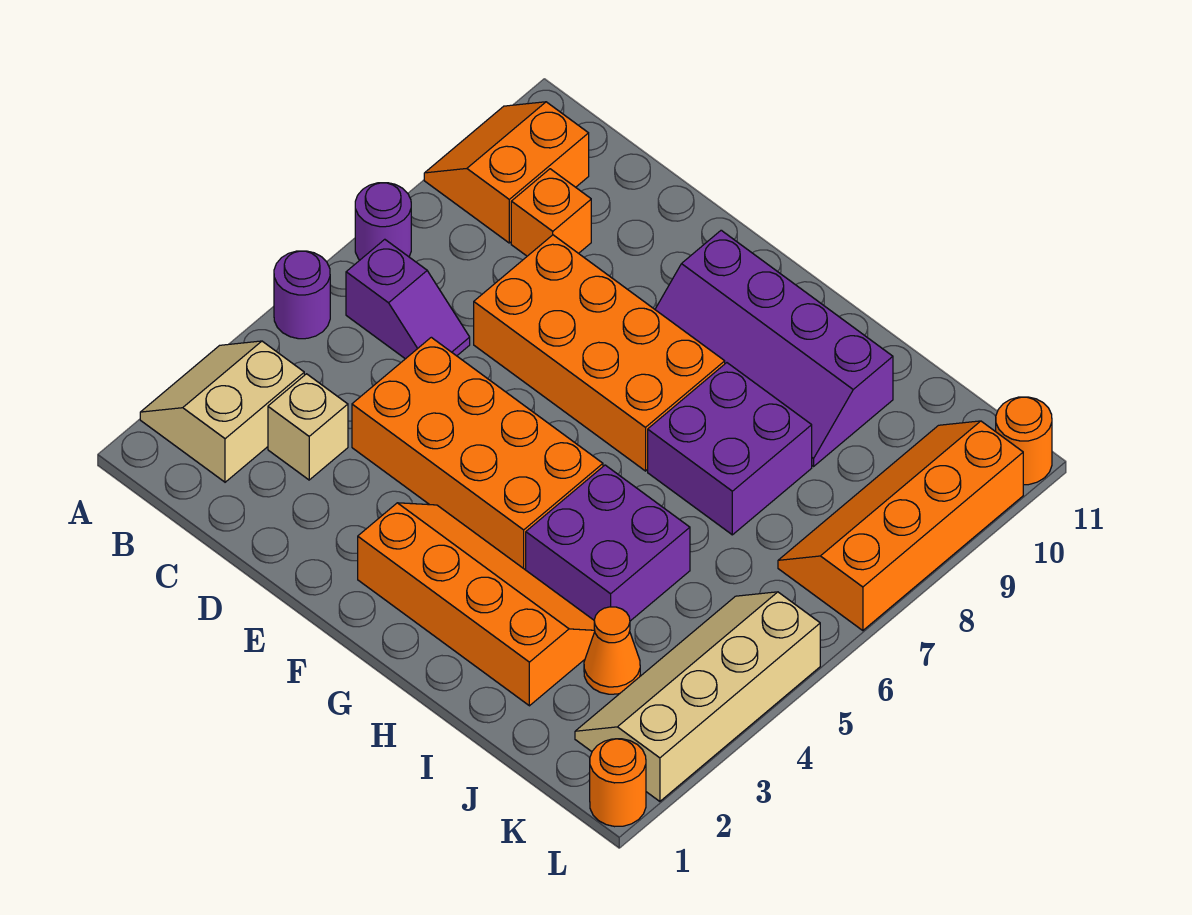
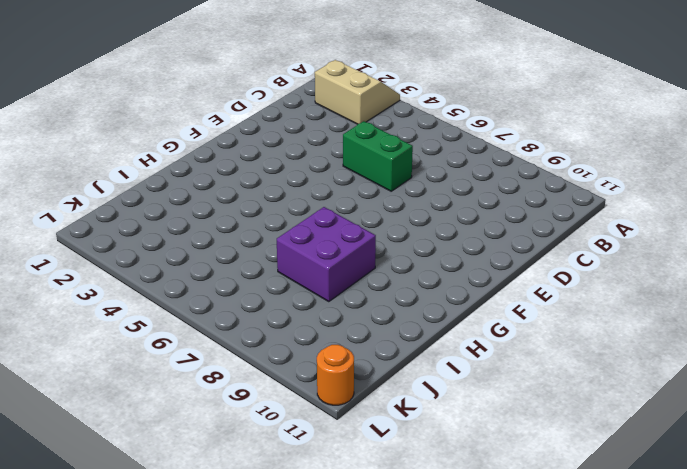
green 1x2 brick [343,121,413,191] -> orange 2x4 brick [352,337,603,570]
none -> purple 1x1 round brick [274,251,330,339]
none -> purple 1x1 round brick [355,183,411,260]
none -> orange 2x2 slope [424,102,589,243]

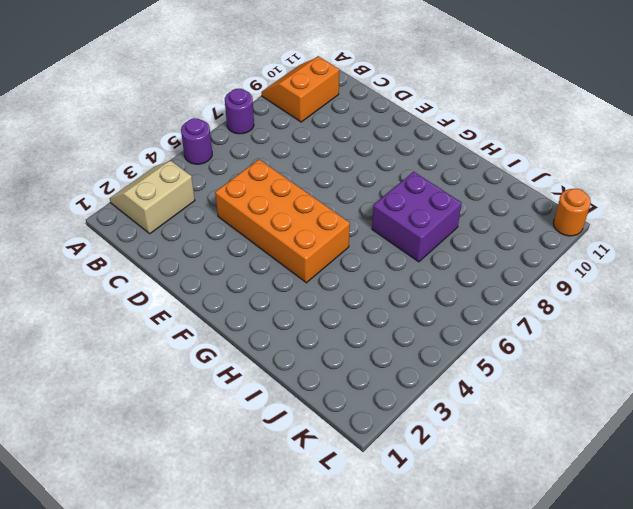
none -> purple 1x2 slope [346,239,470,359]
none -> tan 1x1 brick [268,374,348,480]
none -> orange 1x1 brick [511,169,591,256]

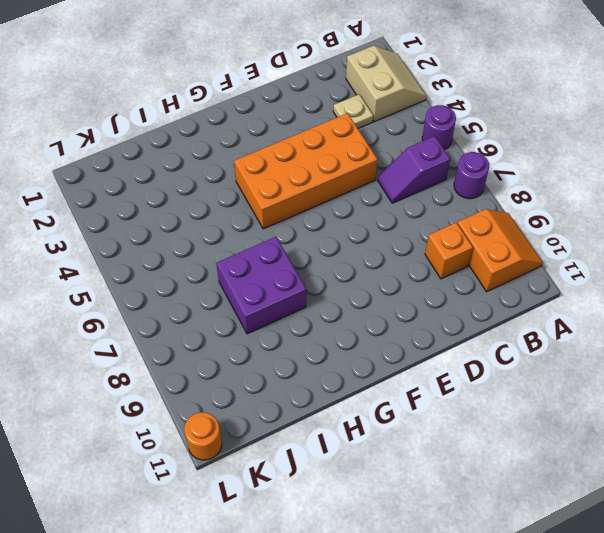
tan 1x1 plate [333,94,373,128] -> tan 1x1 brick [268,374,348,480]
none -> orange 2x4 brick [474,235,725,471]
none -> orange 2x4 slope [358,503,595,706]
none -> purple 2x4 slope [655,230,893,466]

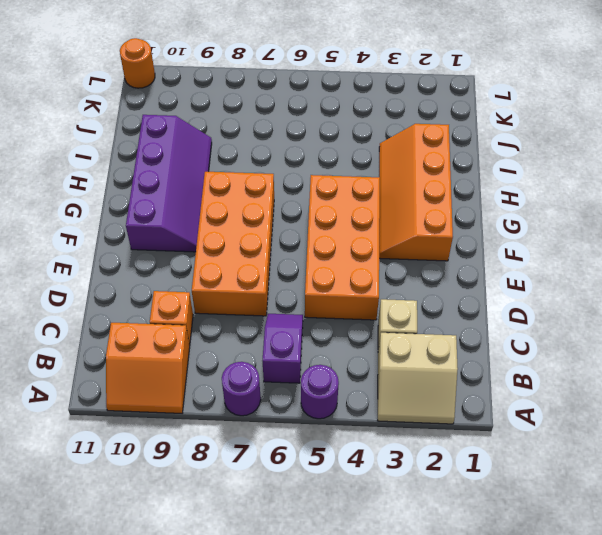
none -> purple 2x2 brick [526,465,690,621]
none -> purple 2x2 brick [648,363,812,535]
none -> orange 1x1 cone [584,607,640,694]

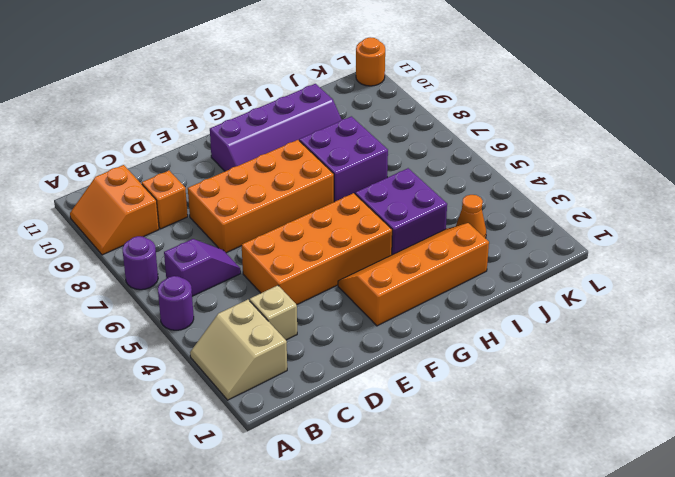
none -> tan 2x4 slope [575,592,820,801]
none -> orange 2x4 slope [778,421,1023,631]
none -> orange 1x1 round brick [590,739,646,827]

